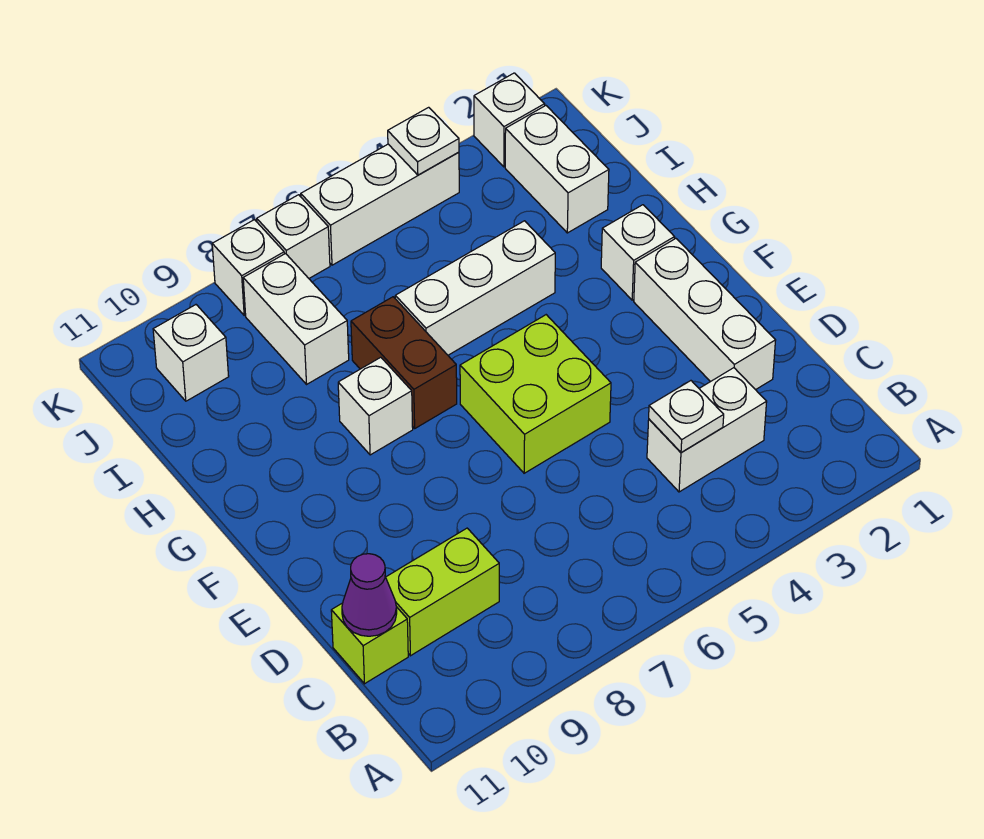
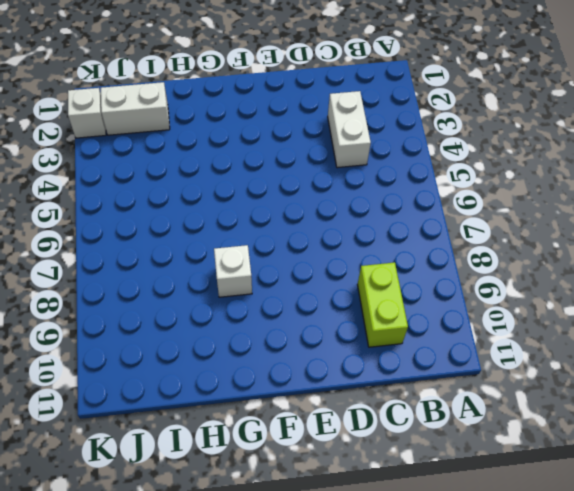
none -> lime 1x1 brick [331,603,408,684]
none -> white 1x3 brick [634,239,776,390]
none -> lime 2x2 brick [460,315,611,473]

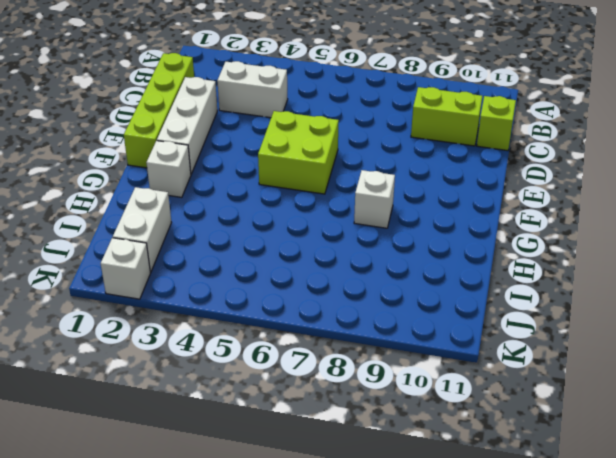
lime 1x4 brick [124,53,194,168] -> none
none -> brown 1x2 brick [351,297,457,428]
none -> white 1x3 brick [395,221,555,355]
none -> white 1x2 brick [243,254,349,384]

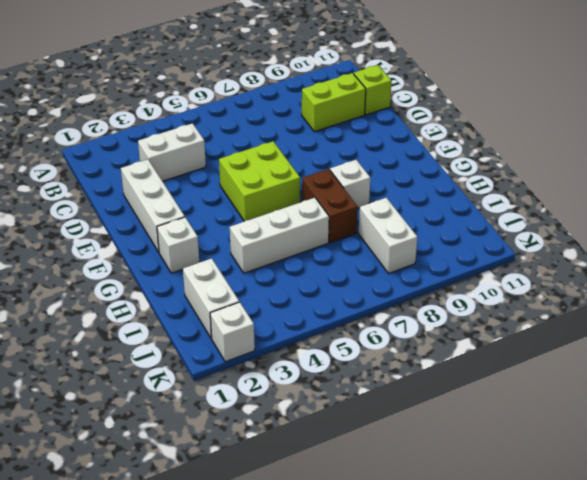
none -> white 1x1 brick [153,305,229,401]
none -> white 1x3 brick [301,144,459,265]
none -> white 1x1 brick [257,195,330,278]

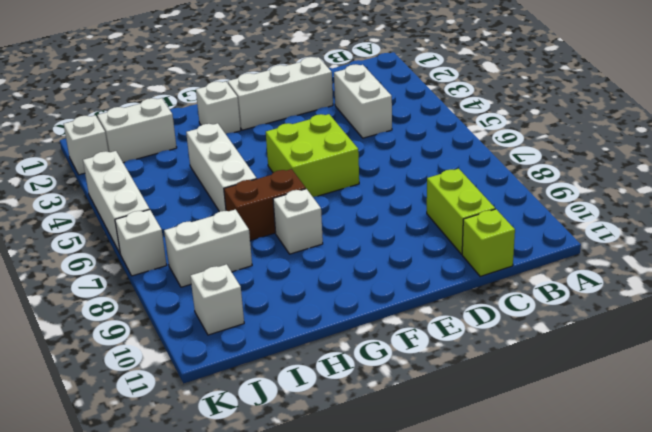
none -> white 1x1 brick [212,220,284,315]
none -> white 1x1 plate [649,381,724,452]
none -> purple 1x1 cone [342,554,397,636]

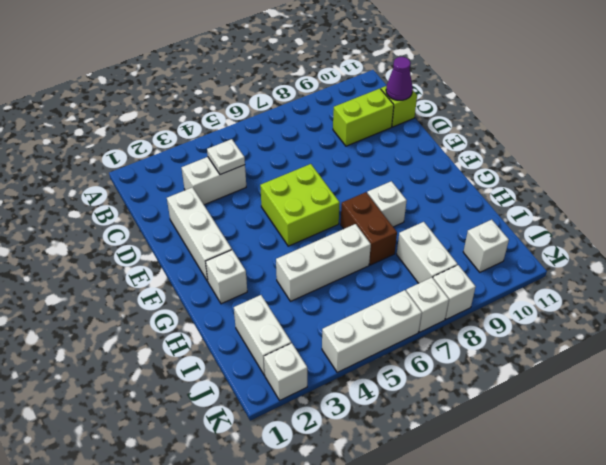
none -> white 1x1 plate [388,107,459,175]

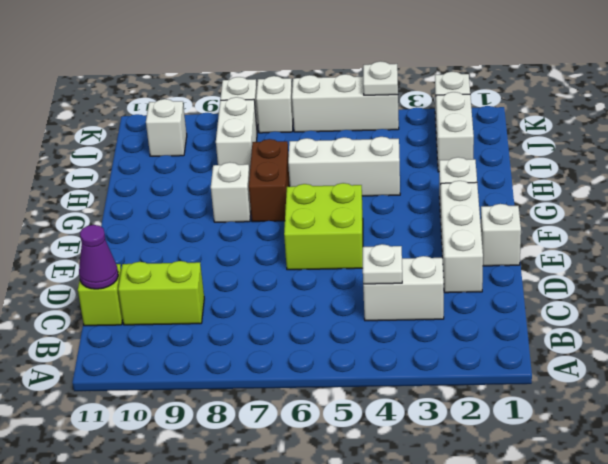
white 1x1 brick [481,204,521,266] -> none

